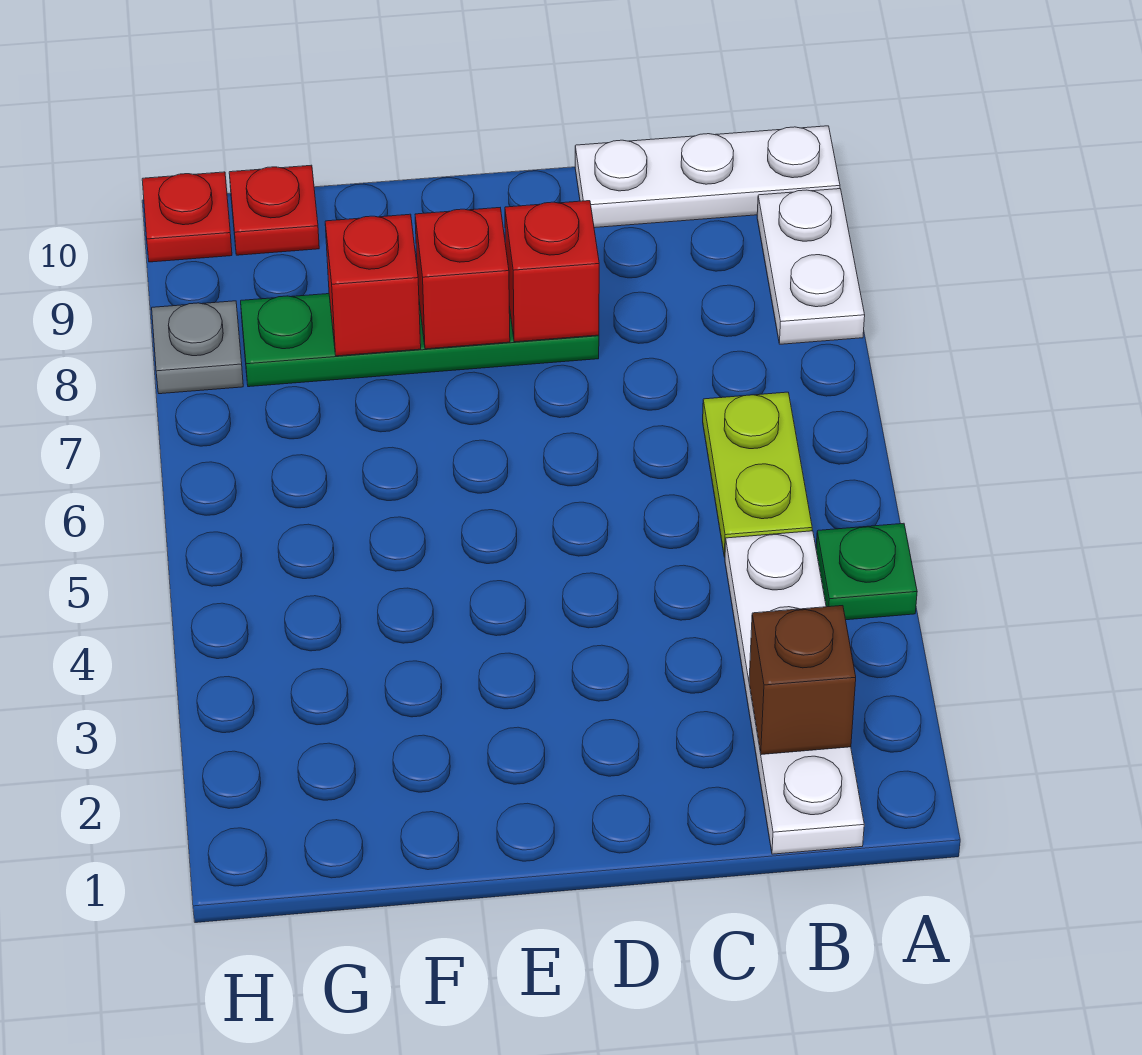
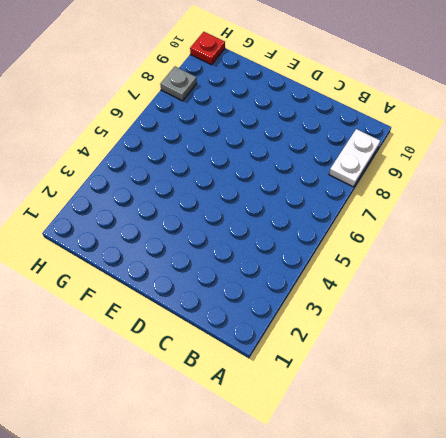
none -> green 1x1 plate [816,523,917,620]
none -> white 1x3 plate [575,126,840,228]
none -> white 1x4 plate [725,531,864,854]

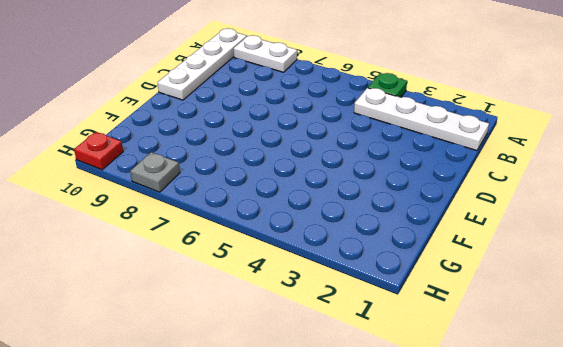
white 1x4 plate [158,28,247,100] -> white 1x3 plate [575,126,840,228]
none -> lime 1x2 plate [703,392,812,557]
none -> green 1x4 plate [241,294,599,387]
none -> red 1x1 plate [229,165,319,255]

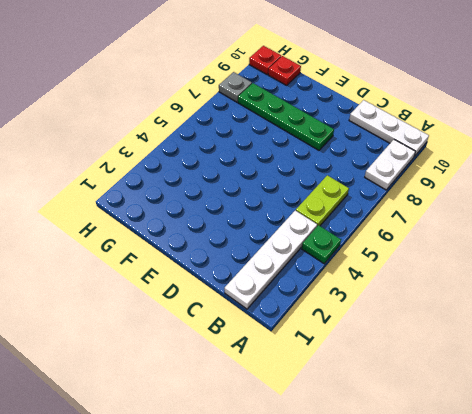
none -> brown 1x1 brick [749,606,856,755]
none -> red 1x1 brick [505,201,599,342]
none -> red 1x1 brick [415,208,510,349]

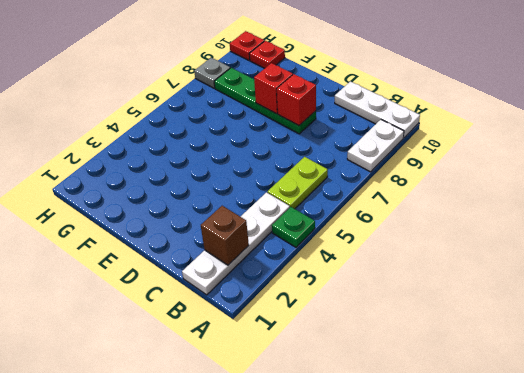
none -> red 1x1 brick [325,214,421,356]

